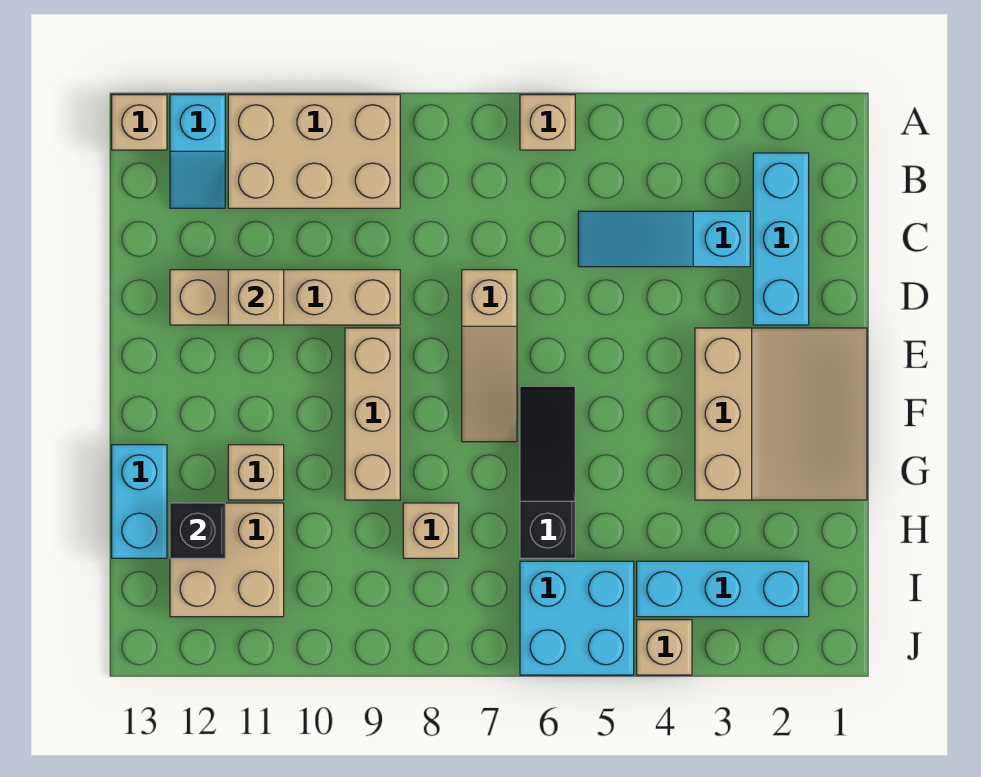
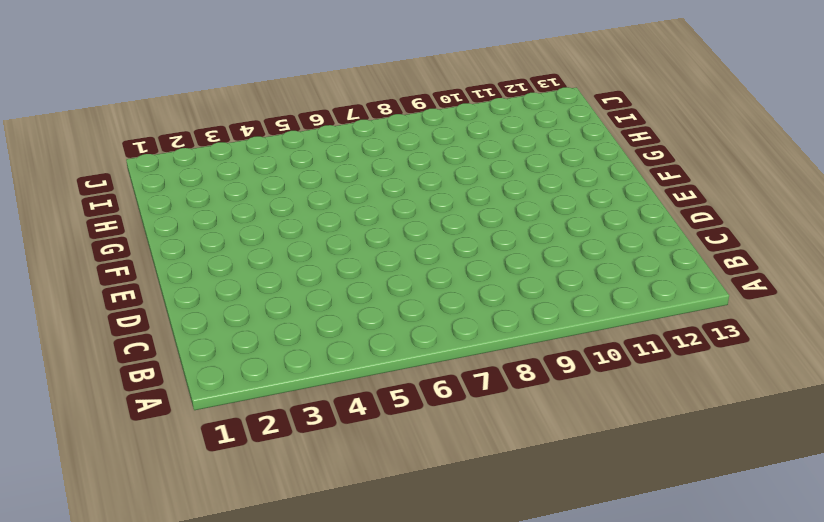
none -> tan 1x1 brick [520,95,575,150]
none -> tan 2x3 brick [228,95,400,208]
none -> cyan 1x2 slope [170,95,225,208]

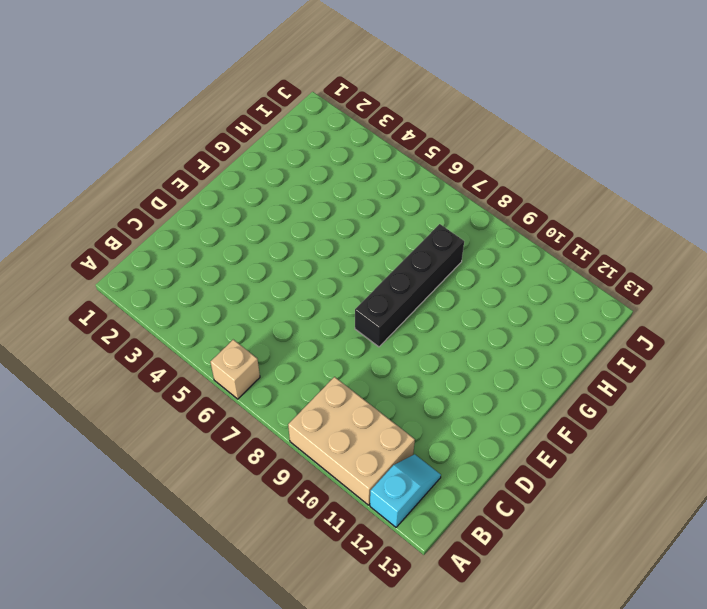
black 1x4 brick [355,224,464,347] -> tan 1x1 brick [403,503,459,558]
none -> tan 1x1 brick [112,95,167,150]
none -> cyan 1x3 brick [753,153,809,325]
none -> cyan 1x3 slope [578,211,750,267]

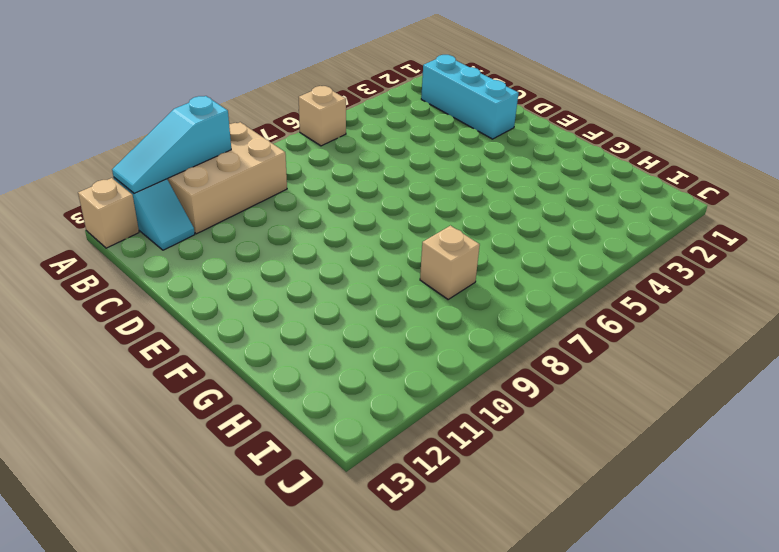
cyan 1x3 slope [112,96,231,193] -> cyan 1x3 slope moved to [578,211,750,267]
none -> tan 1x3 slope [462,270,517,442]
none -> tan 1x4 brick [170,270,400,325]
none -> tan 3x3 slope [695,328,867,500]

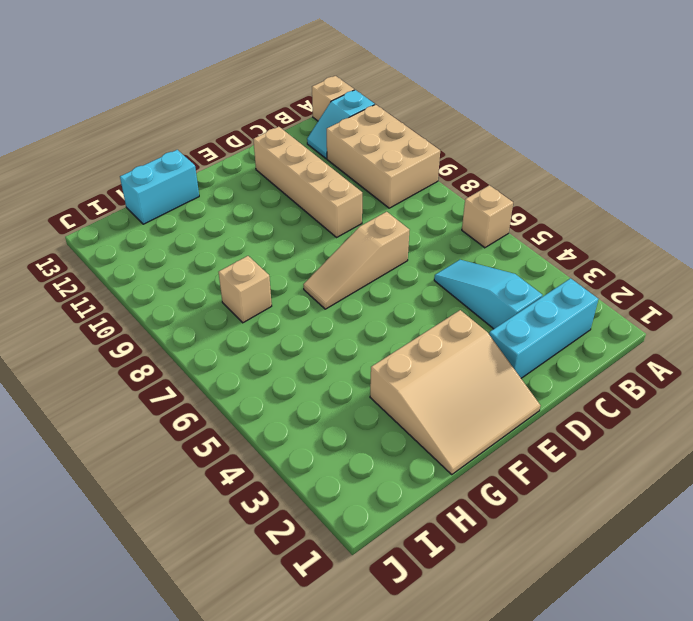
none -> tan 1x3 brick [345,328,400,500]
none -> black 1x3 slope [520,386,575,558]
none -> tan 1x1 brick [228,445,284,500]

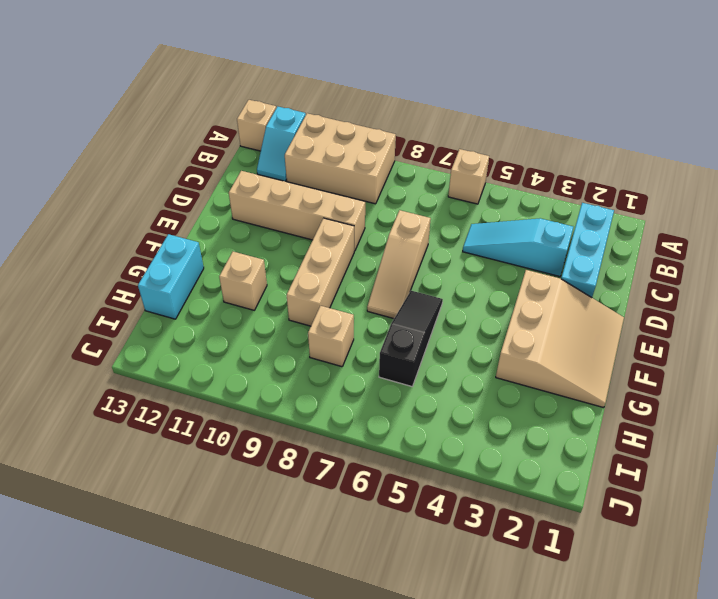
none -> tan 2x2 brick [170,503,284,617]
none -> cyan 1x3 brick [637,561,809,617]
none -> cyan 2x2 brick [520,561,634,675]

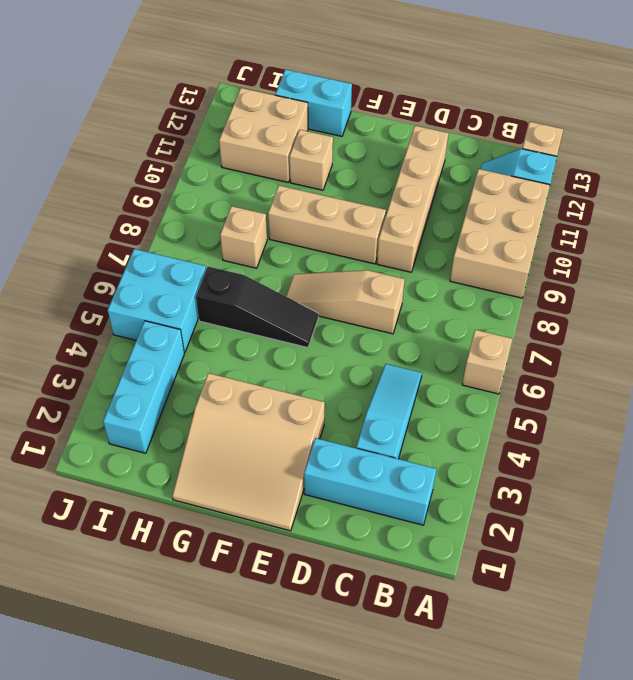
none -> tan 1x1 brick [637,620,692,675]
none -> tan 1x1 brick [228,270,284,325]
none -> black 1x1 brick [170,503,225,558]

